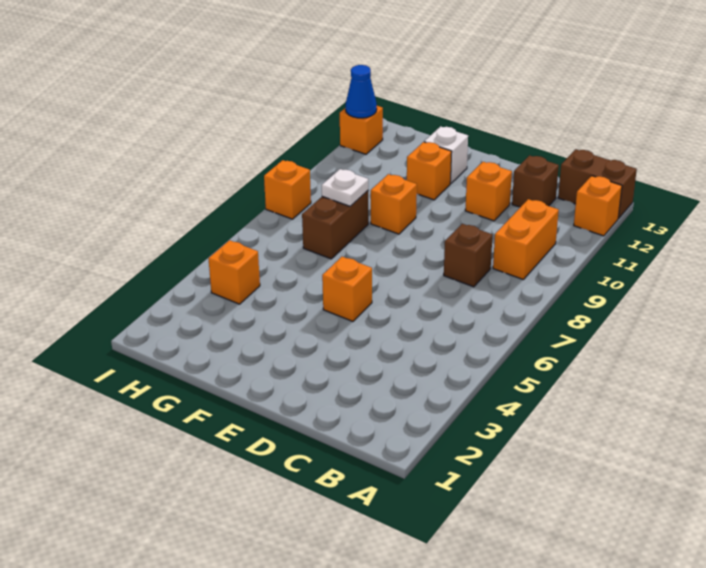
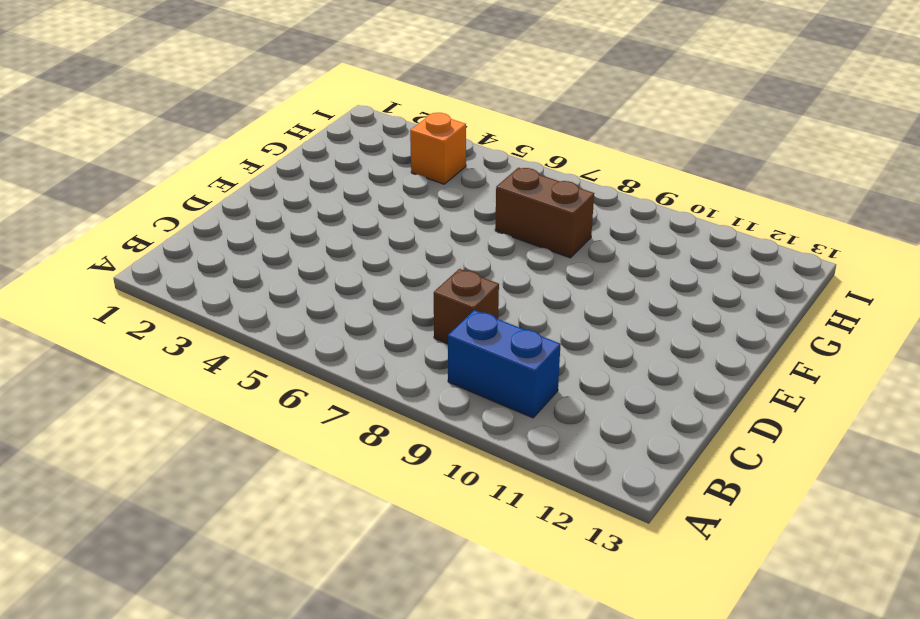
blue 1x2 brick [448,310,561,418] -> orange 1x2 brick [493,199,559,280]
none -> orange 1x1 brick [574,176,622,236]
none -> brown 1x2 brick [558,149,637,219]
none -> brown 1x1 brick [512,155,559,207]

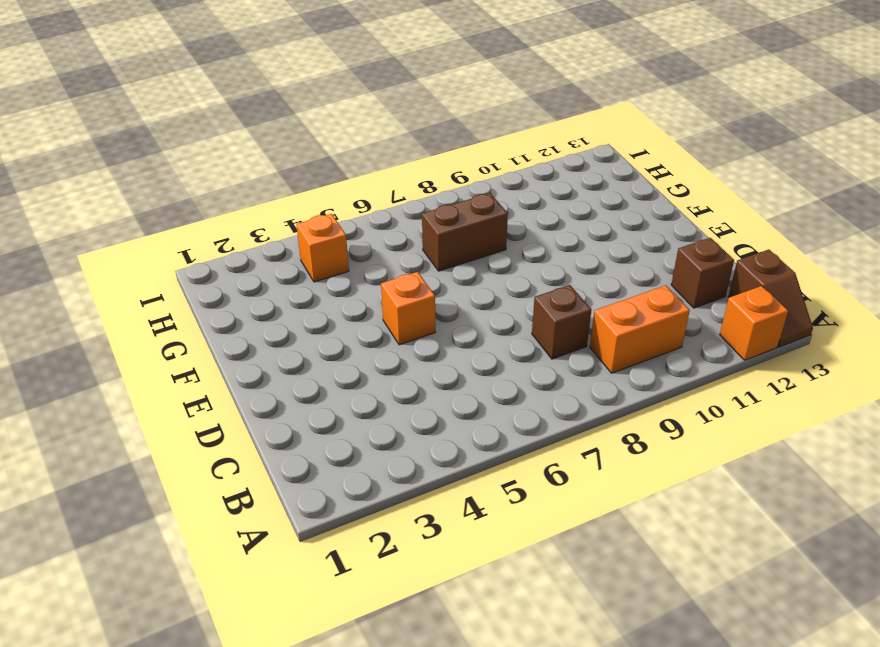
brown 1x2 slope [728,250,813,347] -> brown 1x2 brick [558,149,637,219]
none -> orange 1x1 brick [465,162,512,221]
none -> orange 1x1 brick [371,174,417,234]
none -> orange 1x1 brick [407,142,452,200]

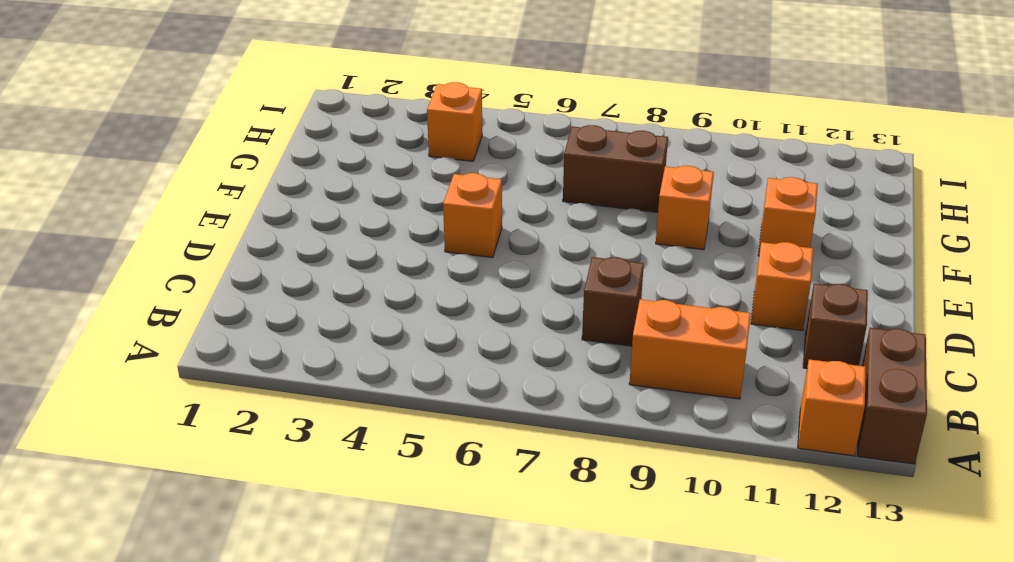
none -> white 1x1 brick [424,126,468,183]
none -> orange 1x1 brick [264,160,311,219]
none -> orange 1x1 brick [340,106,383,154]

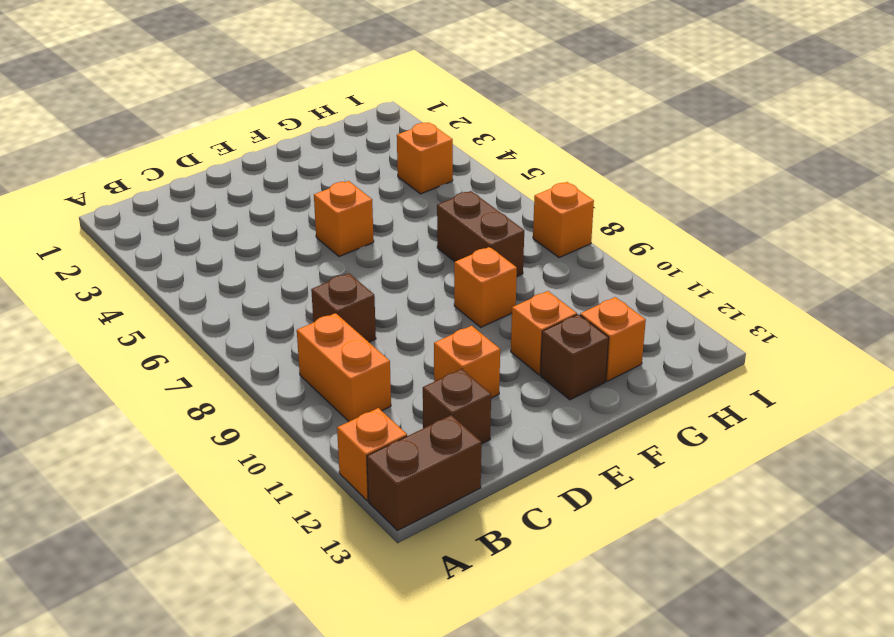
brown 1x1 brick [541,314,609,400] -> white 1x1 brick [424,126,468,183]
orange 1x1 brick [580,297,646,381] -> orange 1x1 brick moved to [340,106,383,154]
none -> white 1x1 plate [322,169,368,206]
none -> blue 1x1 cone [346,65,377,118]

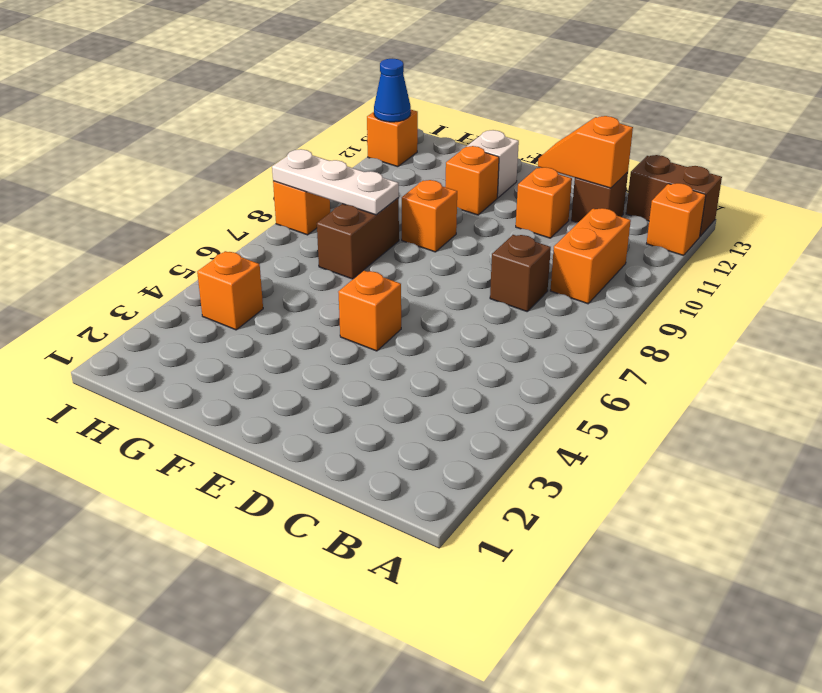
orange 1x2 slope [538,116,633,188] -> none
white 1x3 plate [272,149,399,215] -> white 1x1 plate [322,169,368,206]

